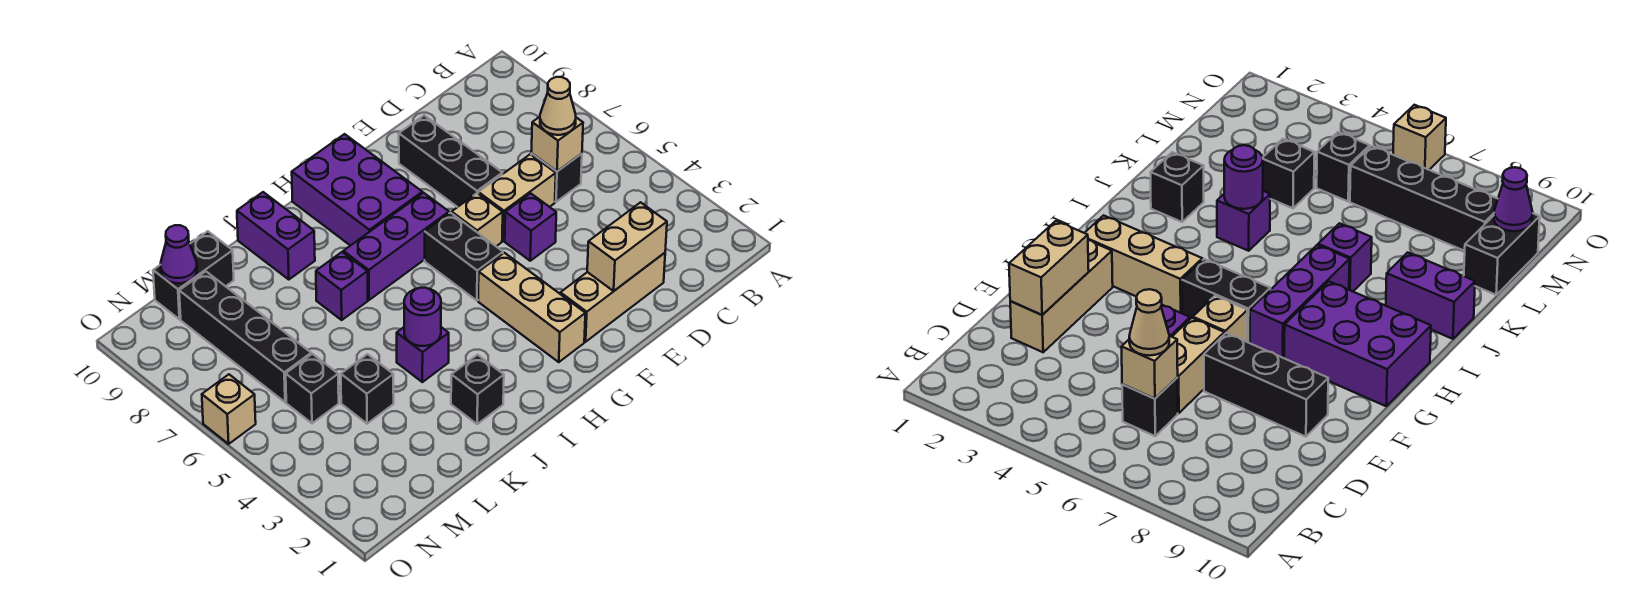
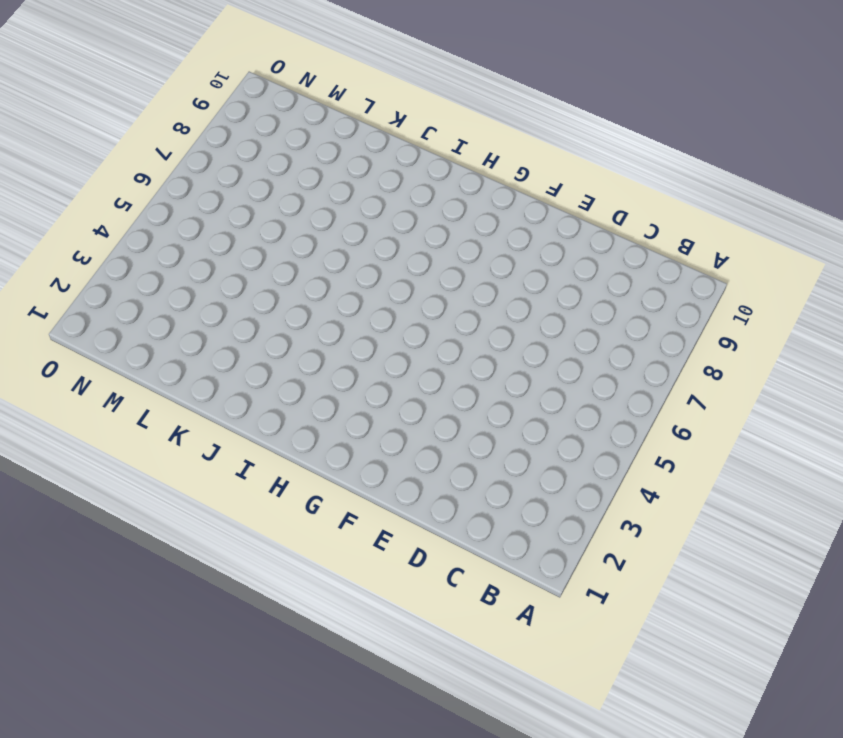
none -> black 1x1 brick [531,153,582,202]
none -> tan 1x3 brick [560,253,665,342]
none -> tan 1x2 brick [478,154,556,241]

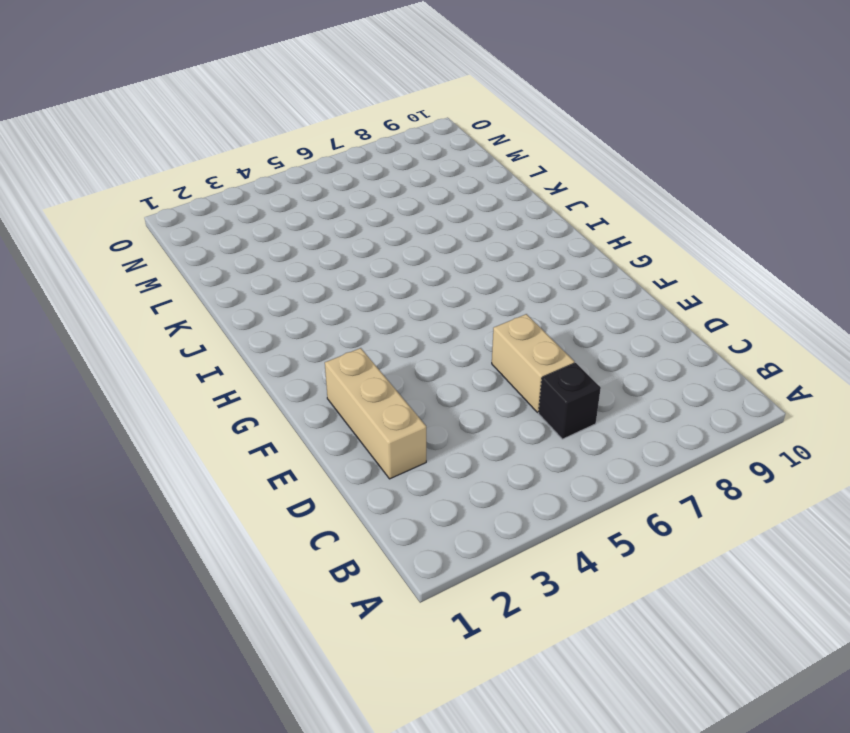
none -> purple 1x1 brick [505,193,556,261]
none -> black 1x3 brick [399,115,502,207]
none -> tan 1x1 brick [452,193,503,246]

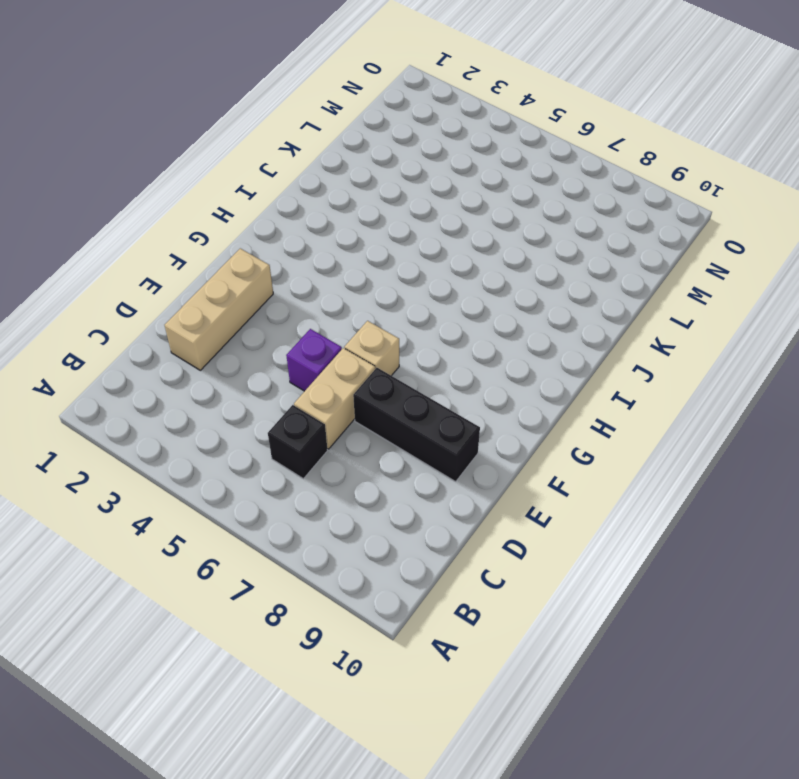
none -> tan 1x3 brick [478,253,585,362]
none -> black 1x2 brick [425,213,503,301]
none -> purple 1x3 brick [343,193,449,300]

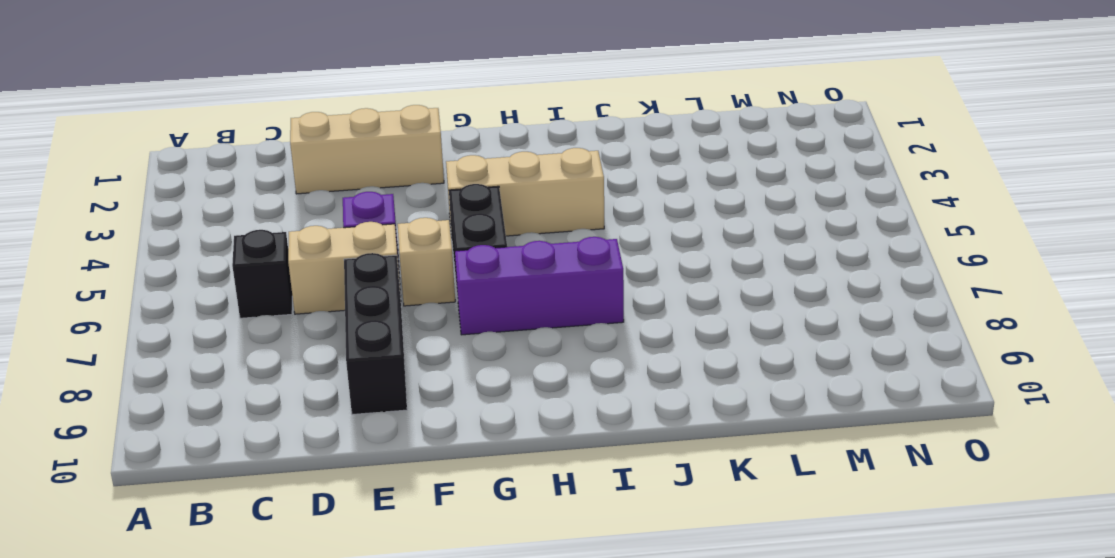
tan 1x3 brick [446,148,604,236] -> tan 1x3 brick turned to [478,253,585,362]
none -> purple 2x3 brick [292,134,422,246]
none -> black 1x1 brick [451,355,504,424]
none -> purple 1x1 brick [397,327,449,382]

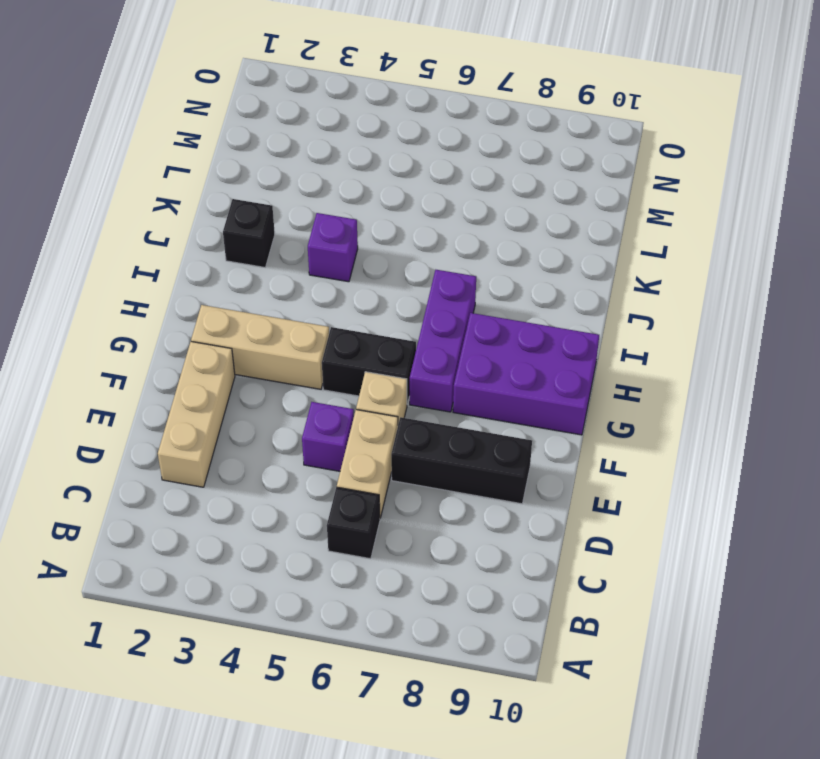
none -> purple 1x1 brick [316,252,368,320]
none -> purple 1x2 brick [237,192,315,280]
none -> black 1x1 brick [341,354,394,424]

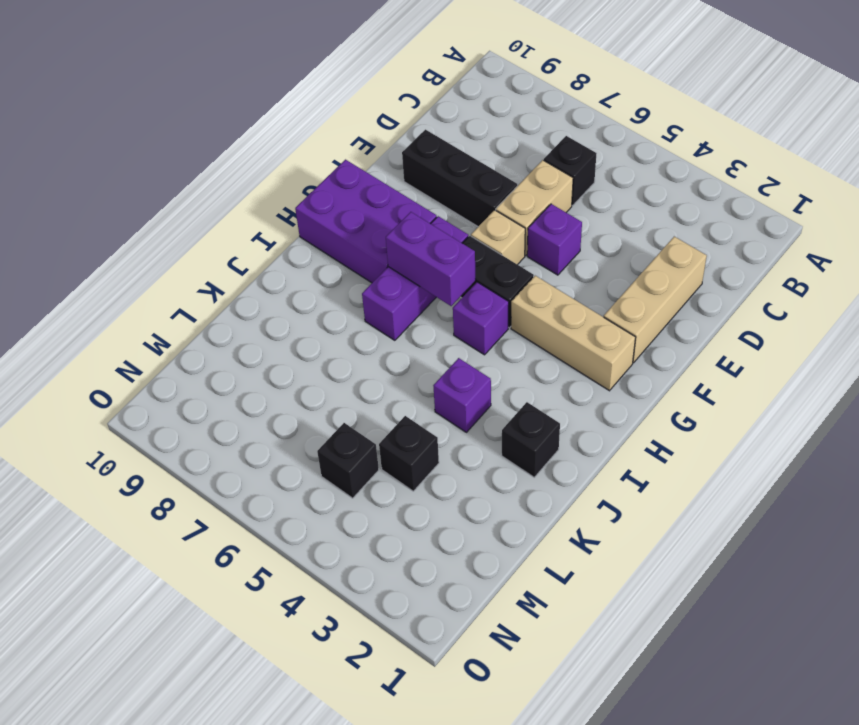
purple 1x1 brick [453,282,509,355] -> purple 1x1 brick moved to [316,252,368,320]
purple 1x2 brick [386,212,476,306] -> purple 1x2 brick moved to [237,192,315,280]
none -> black 1x2 brick [153,231,234,319]
none -> black 1x4 brick [179,272,311,402]
none -> tan 1x1 brick [202,374,256,444]

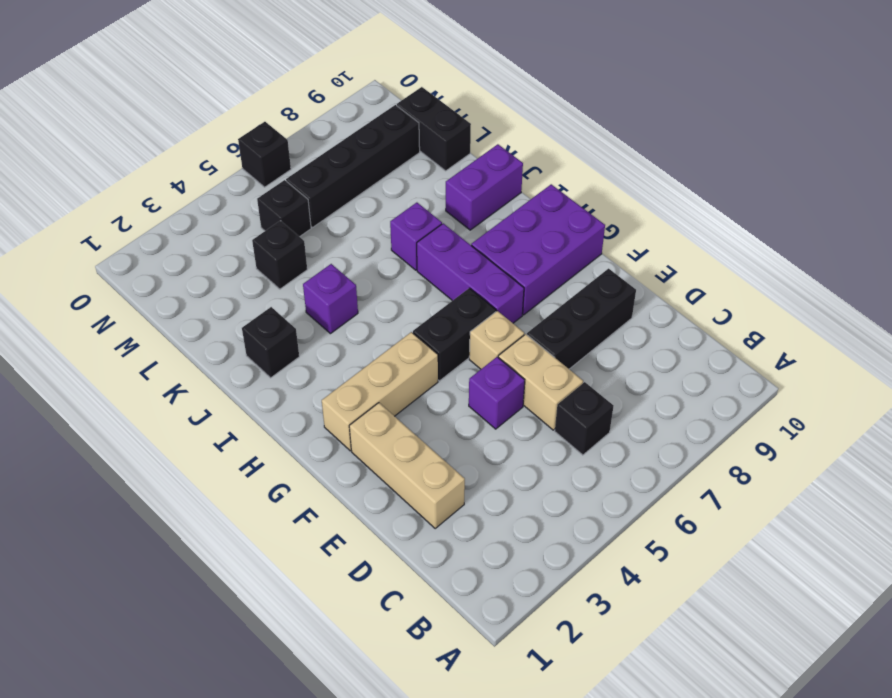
black 1x1 brick [238,122,291,187] -> tan 1x1 brick [202,374,256,444]
none -> tan 1x1 brick [531,117,583,171]
none -> tan 1x2 brick [587,202,667,291]
none -> purple 1x1 round brick [404,288,441,346]

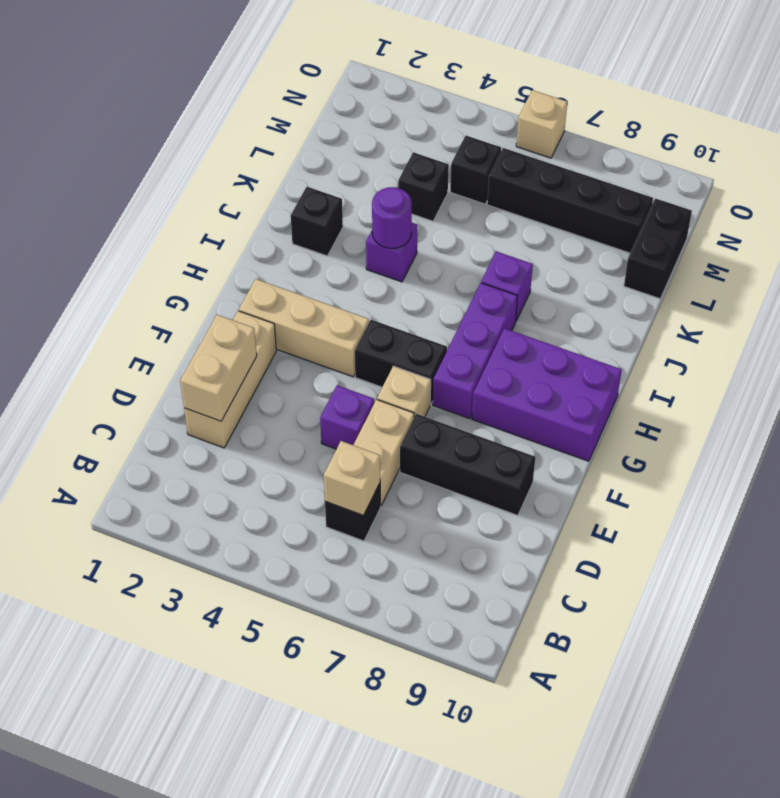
none -> purple 1x2 brick [237,192,315,280]
none -> purple 1x1 cone [160,225,197,283]
none -> tan 1x1 cone [540,77,576,135]

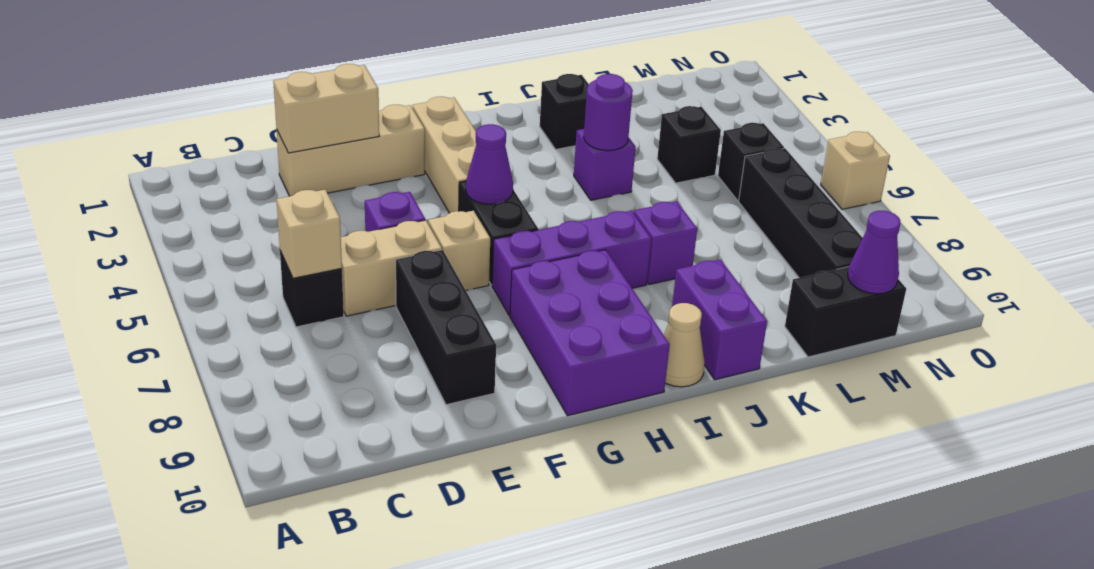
purple 1x1 cone [466,124,513,204] -> none
tan 1x1 cone [664,303,705,387] -> tan 1x1 cone moved to [540,77,576,135]

